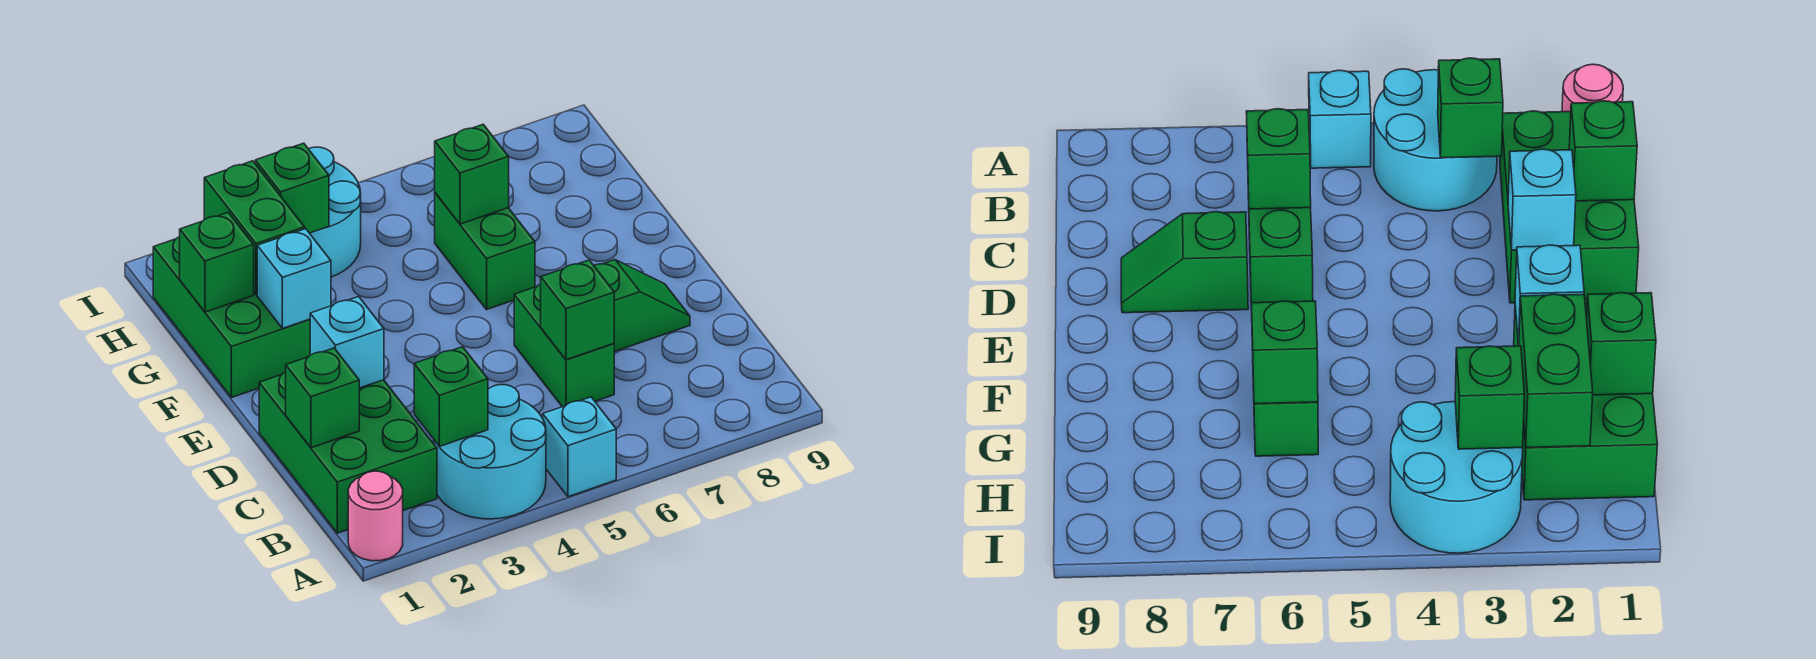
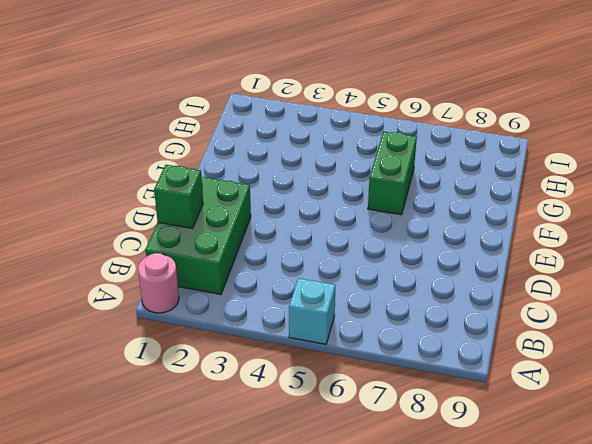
none -> cyan 2x2 round brick [434,385,546,519]
none -> green 1x2 brick [514,284,614,407]
none -> green 1x2 slope [594,260,690,352]

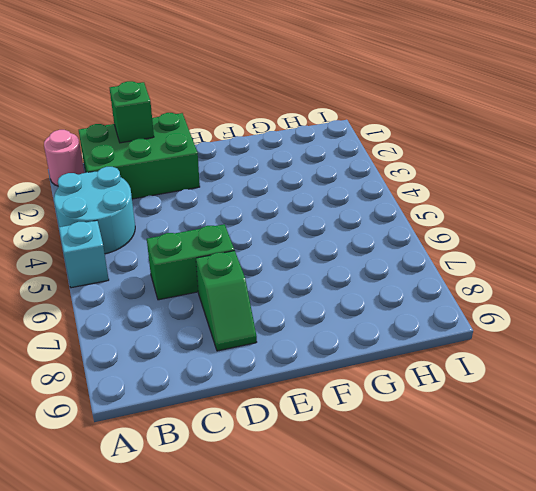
none -> green 2x3 brick [153,237,310,398]
none -> green 1x2 brick [435,193,535,309]
none -> cyan 2x2 round brick [309,147,361,277]

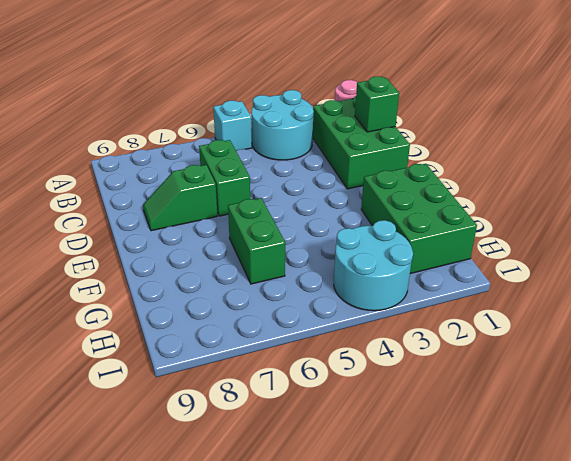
none -> green 1x1 brick [414,347,488,446]
none -> green 1x1 brick [541,260,614,360]
none -> cyan 1x1 brick [310,296,384,388]

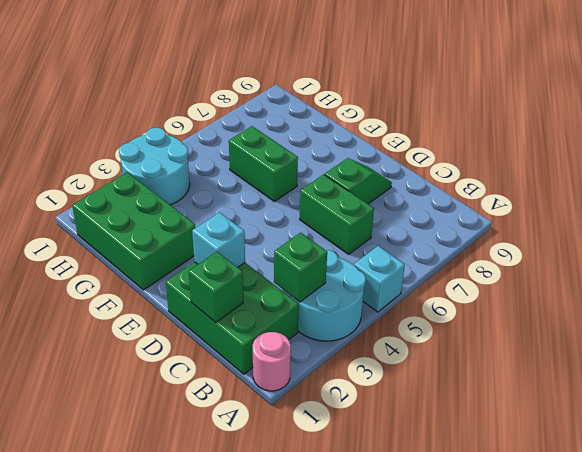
none -> green 1x1 brick [541,260,614,360]
none -> cyan 1x1 brick [257,229,331,328]
none -> green 1x1 brick [180,213,254,312]

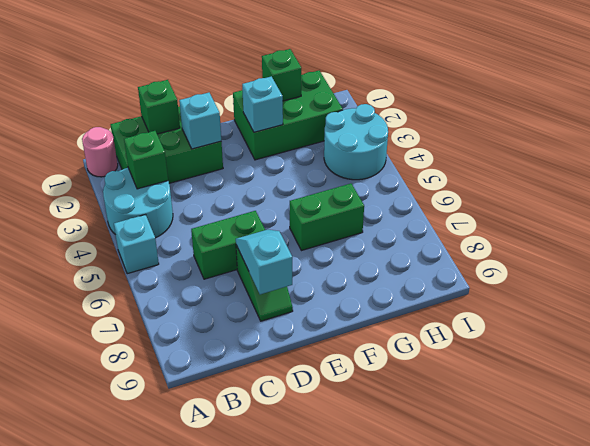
cyan 1x2 slope [236,230,292,294] -> none
none -> green 1x1 brick [541,260,614,360]
none -> green 1x2 brick [204,161,305,295]
none -> green 1x1 brick [435,124,509,224]

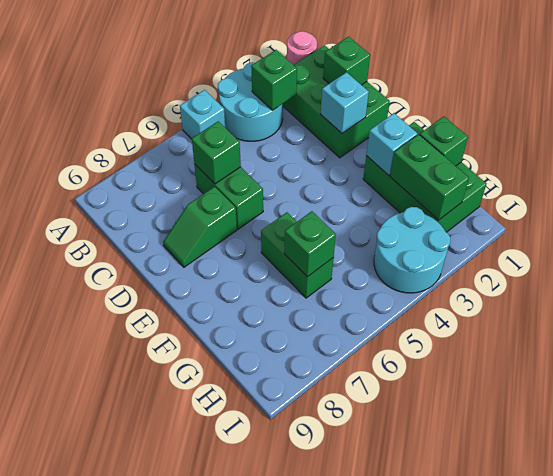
none -> green 1x1 brick [255,143,329,233]

